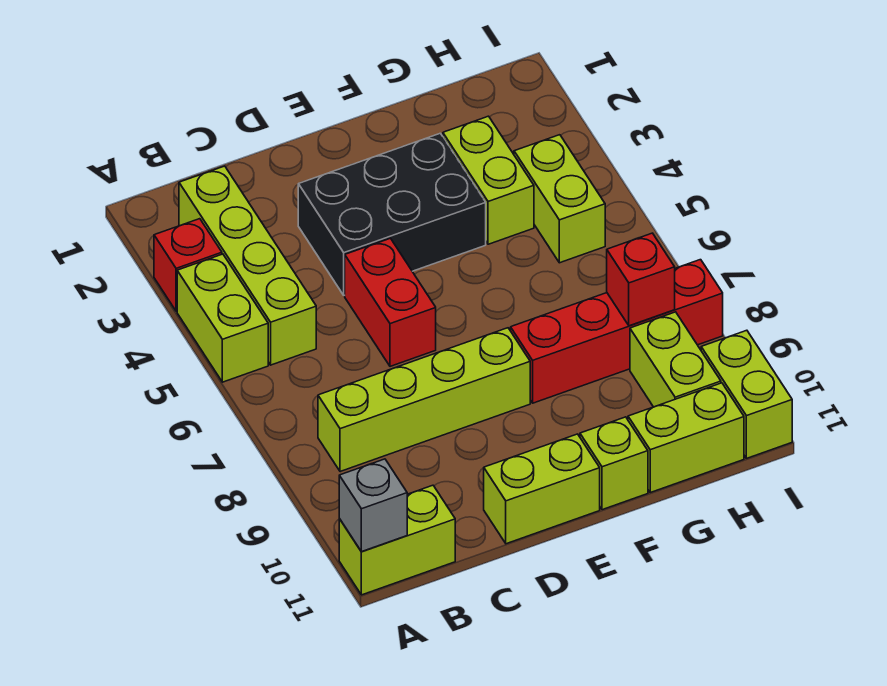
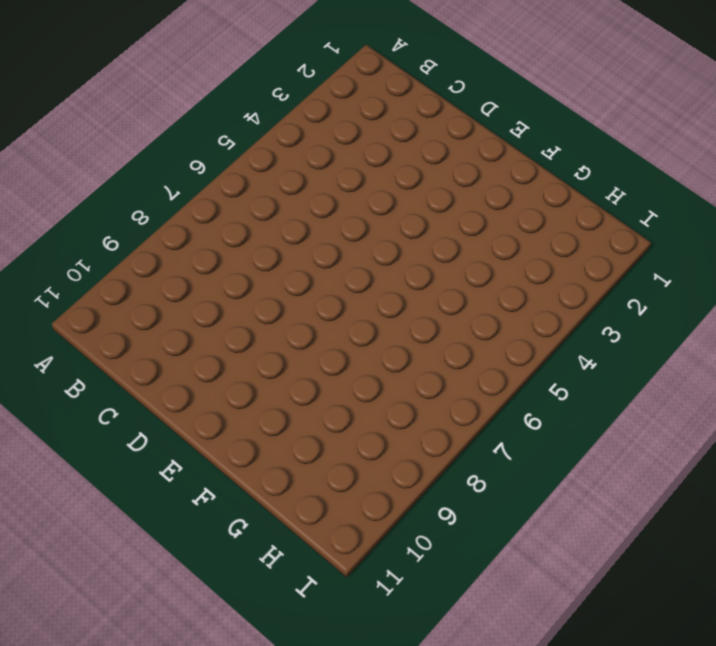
none -> red 1x1 brick [154,219,222,311]
none -> lime 1x2 brick [177,254,268,382]
none -> lime 1x2 brick [339,485,455,595]

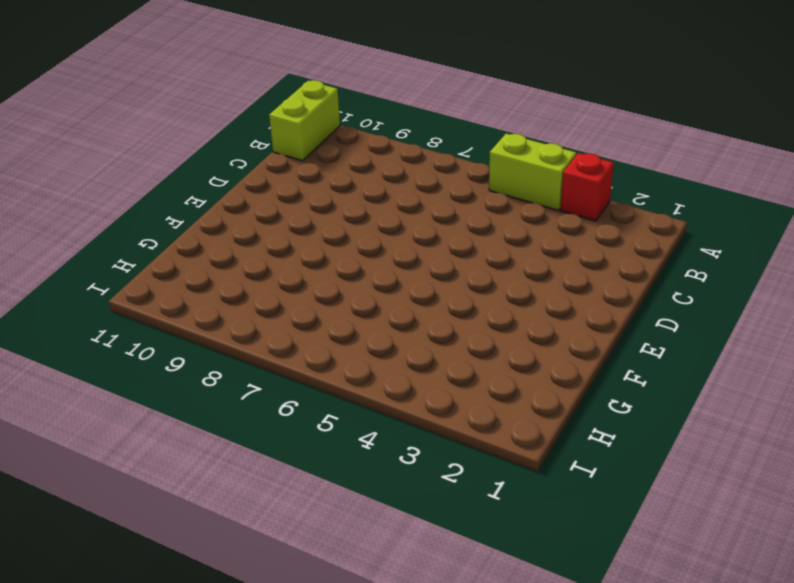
none -> lime 1x4 brick [179,166,316,365]
none -> lime 1x4 brick [318,328,530,472]
none -> black 2x3 brick [298,133,486,295]

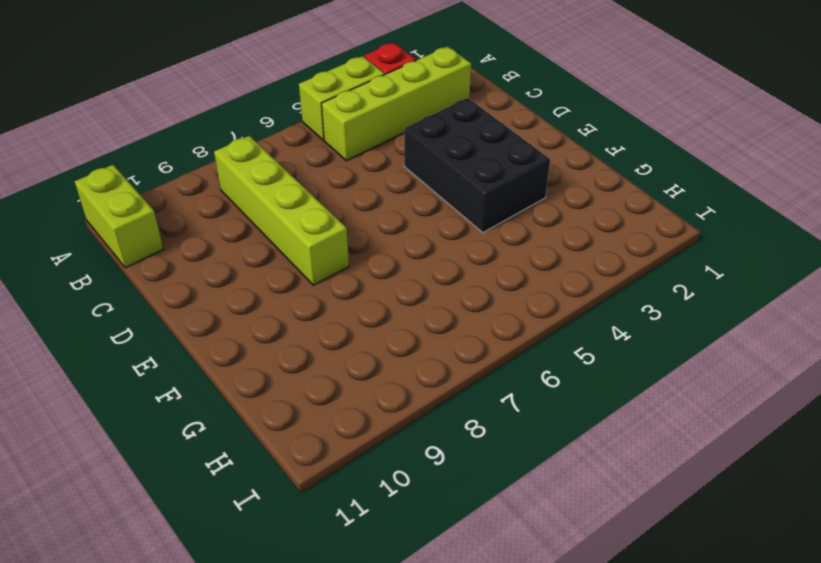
none -> red 1x2 brick [345,238,436,366]
none -> lime 1x2 brick [484,434,600,544]
none -> red 1x4 brick [511,260,723,403]

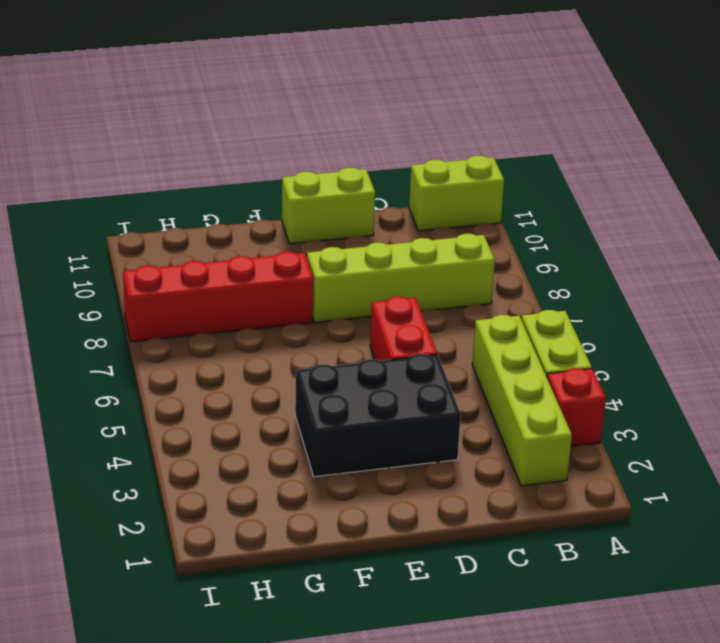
none -> lime 1x1 brick [580,417,648,510]
none -> lime 1x2 brick [443,116,534,244]
none -> lime 1x2 brick [628,383,744,493]

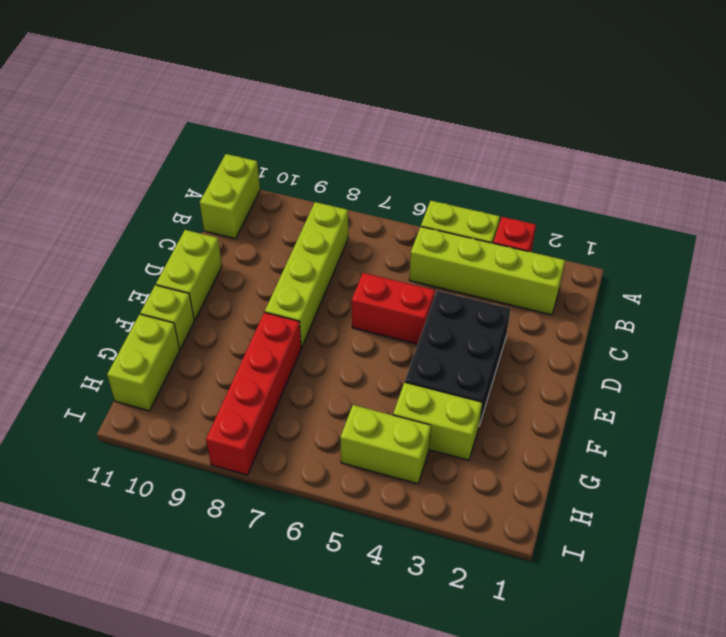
none -> lime 1x2 brick [630,312,721,407]
none -> lime 1x2 brick [701,330,792,458]
none -> grey 1x1 brick [339,459,407,552]

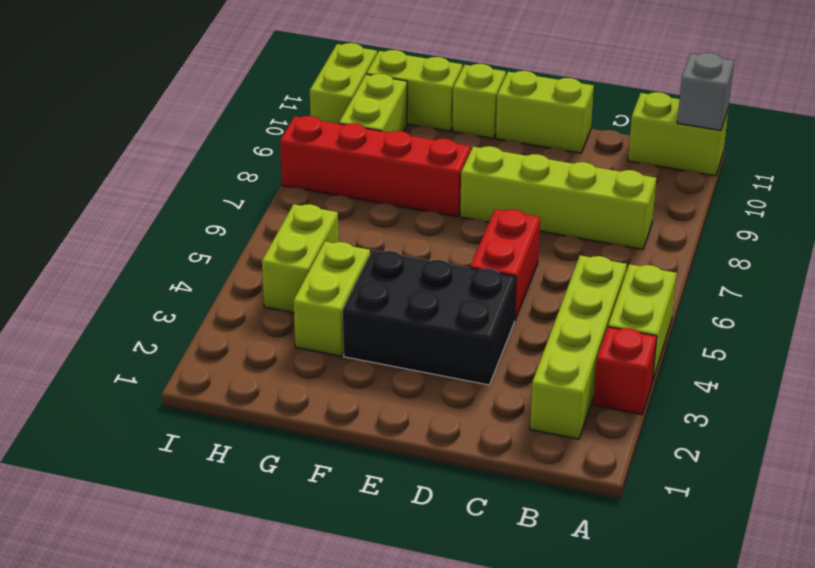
none -> red 1x1 brick [607,233,675,326]

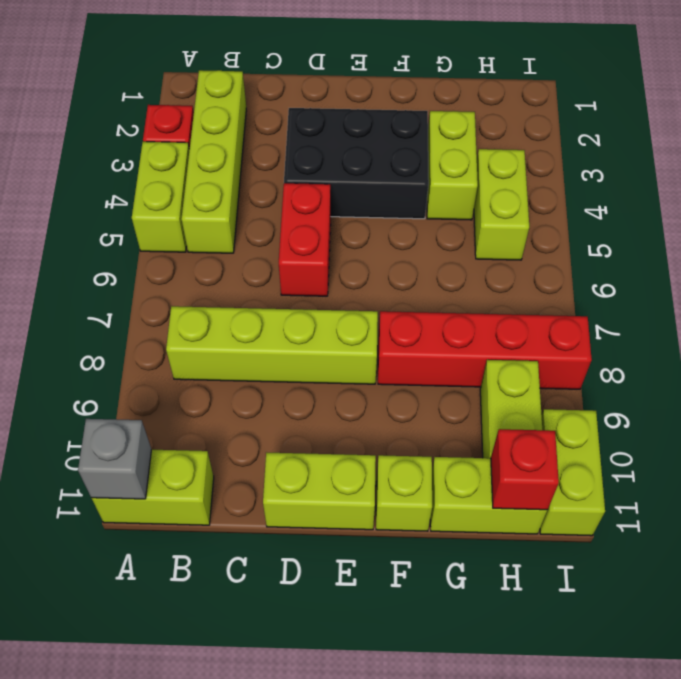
red 1x1 brick [491,429,559,510] -> red 1x1 brick moved to [607,233,675,326]

